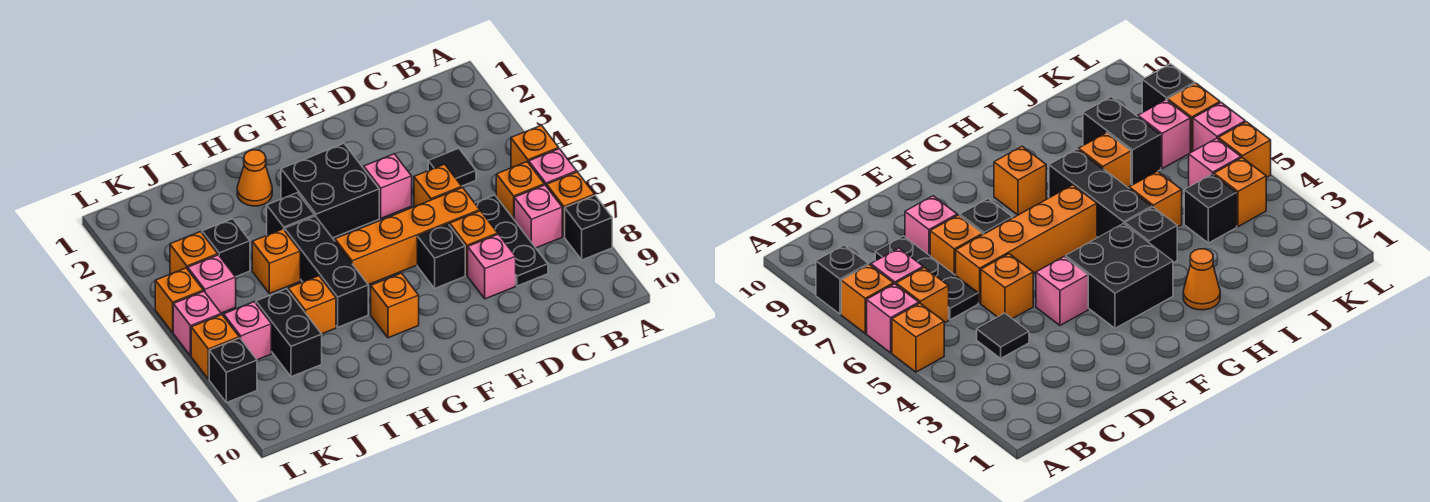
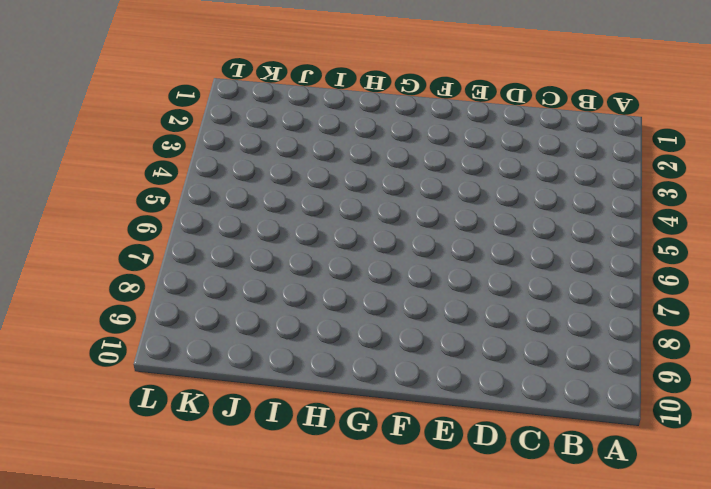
none -> orange 1x1 brick [511,125,559,168]
none -> pink 1x1 brick [529,149,577,187]
none -> orange 1x1 brick [547,172,595,237]
none -> black 1x1 brick [565,195,612,260]

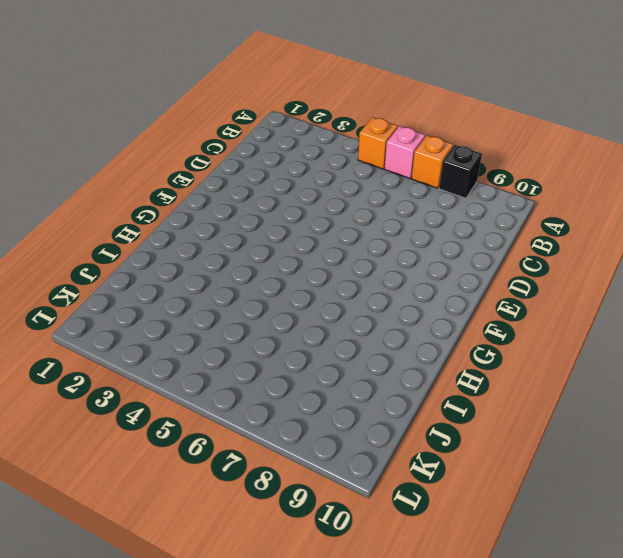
none -> orange 1x1 brick [496,162,544,219]
none -> pink 1x1 brick [514,185,562,248]
none -> black 1x1 tile [428,148,476,186]
none -> black 1x3 plate [475,195,548,286]

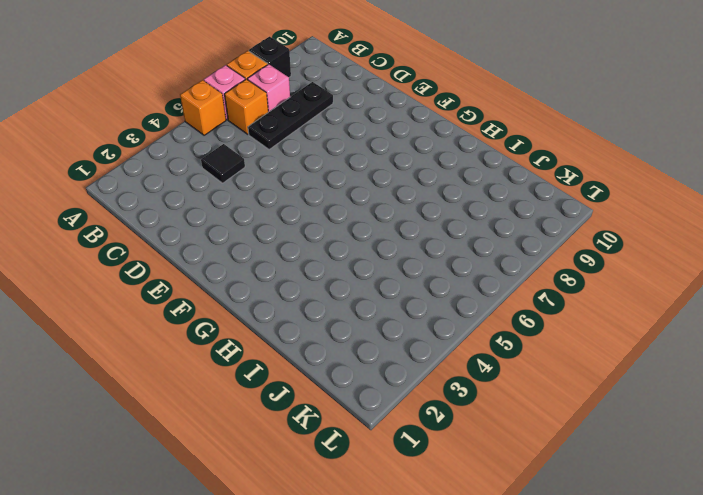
none -> orange 1x1 brick [414,164,462,207]
none -> orange 1x4 brick [335,188,480,285]
none -> orange 1x1 brick [450,211,498,275]
none -> pink 1x1 brick [468,234,516,299]

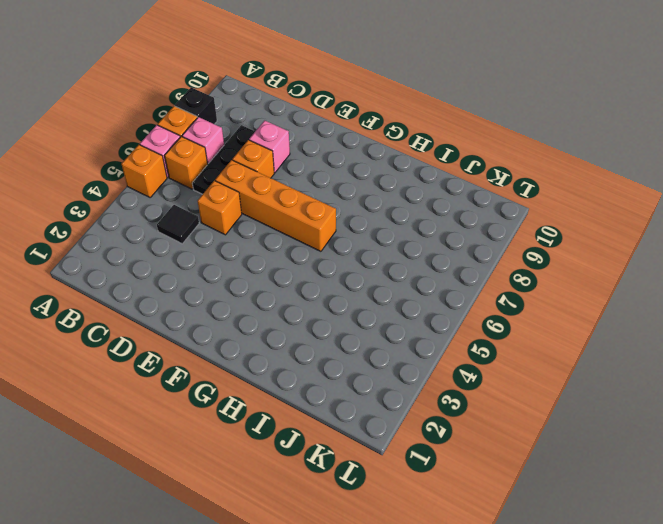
none -> pink 1x1 brick [364,154,412,218]
none -> black 1x1 brick [417,224,465,288]
none -> black 2x2 brick [281,144,379,238]
none -> orange 1x1 brick [371,273,419,338]

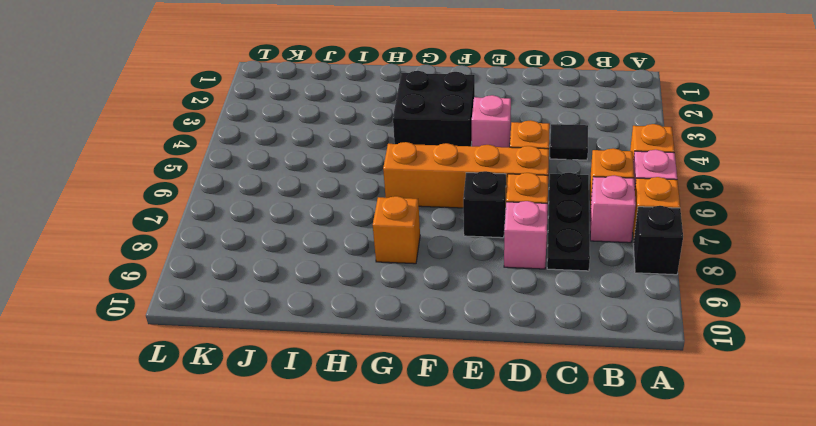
none -> orange 1x1 cone [237,150,272,206]
none -> black 1x1 brick [267,193,315,235]
none -> black 1x3 brick [285,216,368,327]
none -> orange 1x1 brick [252,229,300,294]

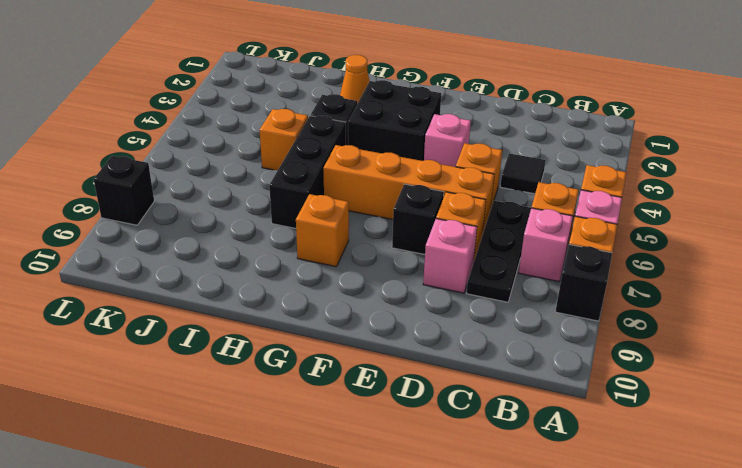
none -> orange 1x1 brick [288,276,336,334]
none -> black 1x1 brick [202,219,250,277]
none -> black 1x2 brick [256,289,322,377]
none -> orange 1x1 brick [170,232,218,274]

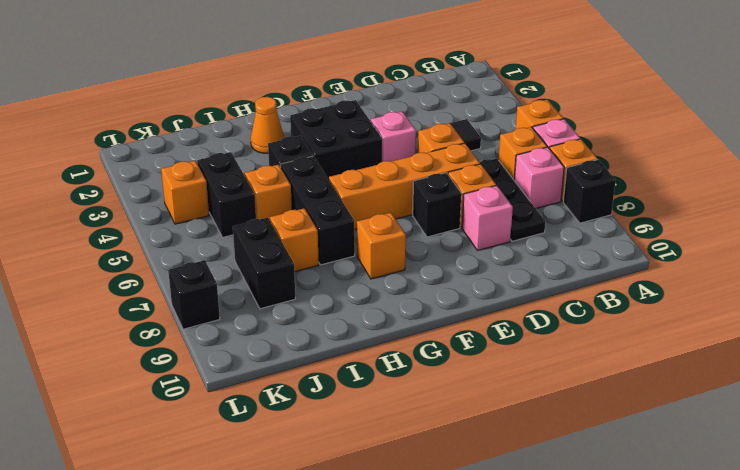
black 1x2 brick [197,152,256,237] -> black 1x1 brick [202,219,250,277]
none -> pink 1x1 brick [188,255,236,313]
none -> pink 1x1 brick [224,302,271,360]
none -> orange 1x1 brick [155,268,203,332]
none -> pink 1x1 brick [173,291,221,356]

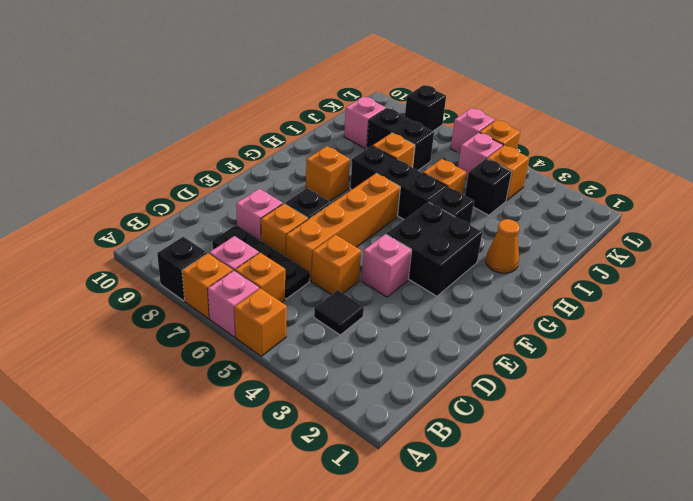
pink 1x1 brick [344,96,386,148] -> pink 1x1 brick moved to [224,302,271,360]
none -> orange 1x1 brick [191,315,239,379]

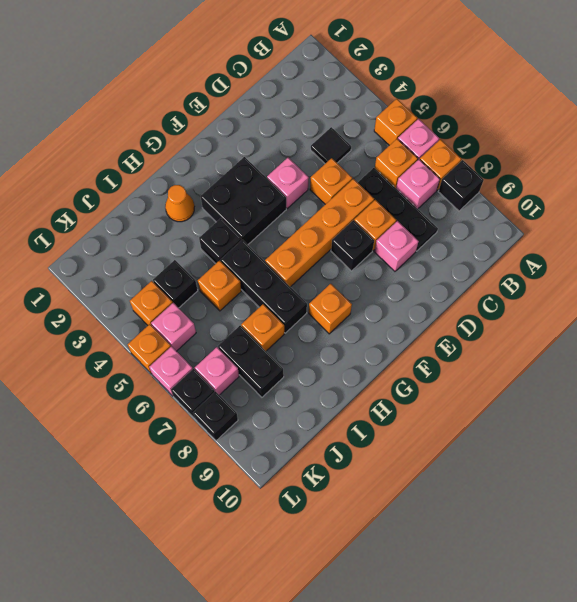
black 1x1 brick [171,369,215,418] -> orange 1x1 brick [191,315,239,379]

